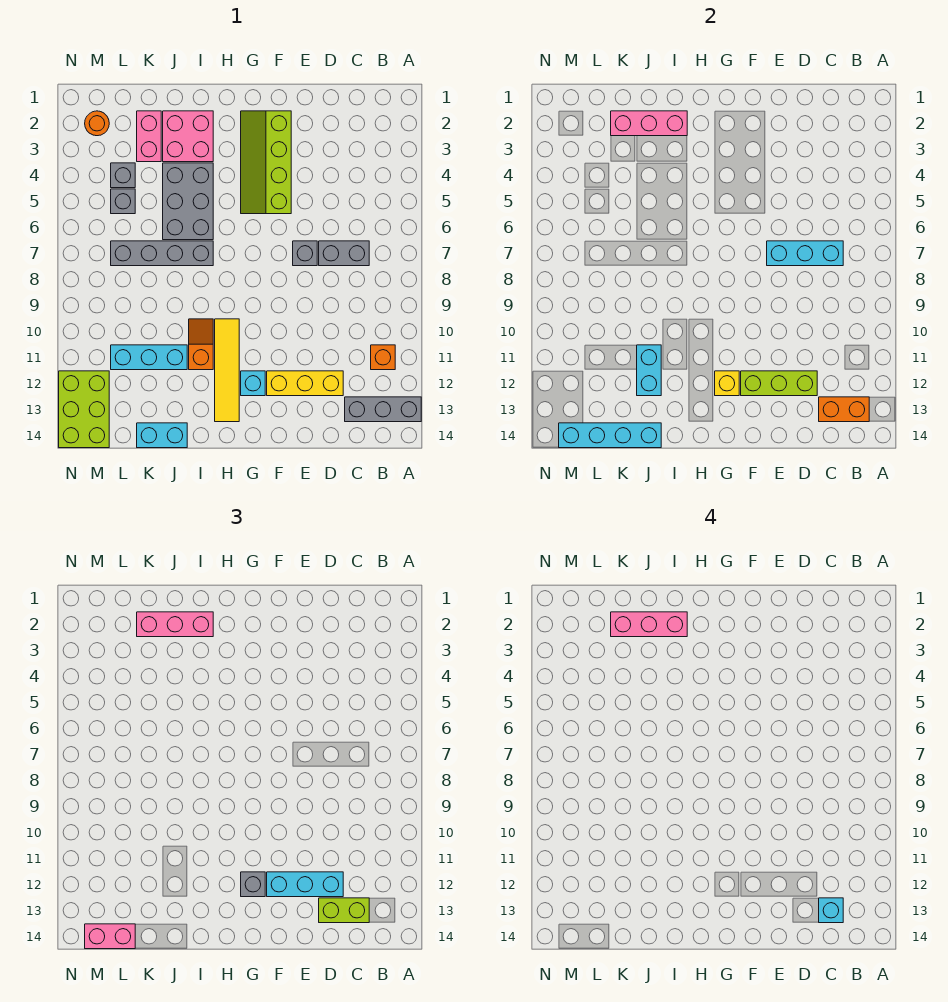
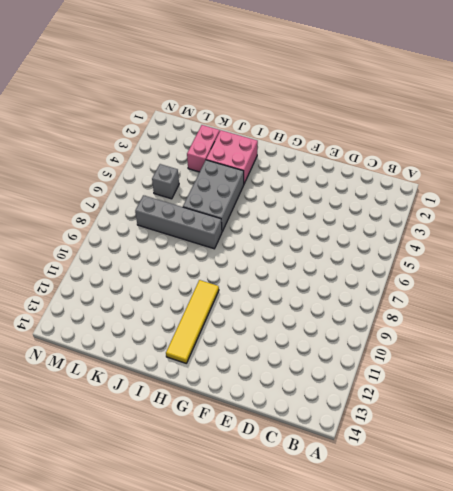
none -> grey 1x3 brick [345,397,421,422]
none -> orange 1x1 brick [371,345,395,370]
none -> grey 1x2 brick [319,241,369,266]
none -> yellow 1x3 brick [267,371,343,396]

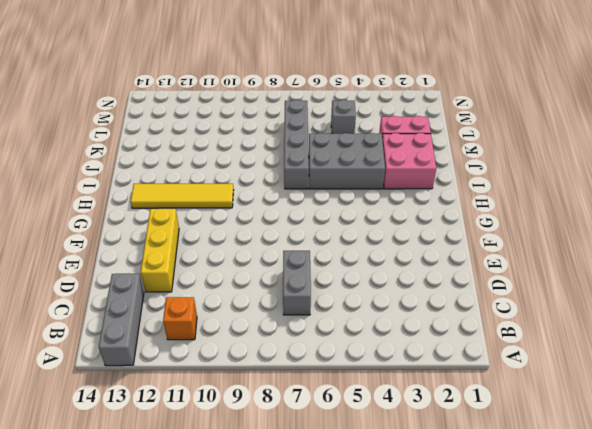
none -> grey 1x1 brick [293,241,317,266]
none -> lime 2x4 slope [241,111,291,214]
none -> cyan 1x1 brick [241,371,265,396]
none -> orange 1x2 slope [189,319,213,370]

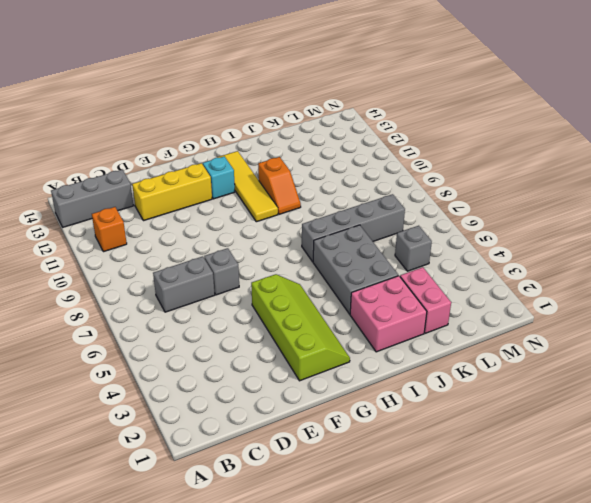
none -> cyan 1x3 brick [111,345,187,370]
none -> cyan 1x2 brick [137,423,187,448]
none -> grey 1x1 brick [111,163,135,188]
none -> orange 1x1 round brick [85,111,109,136]

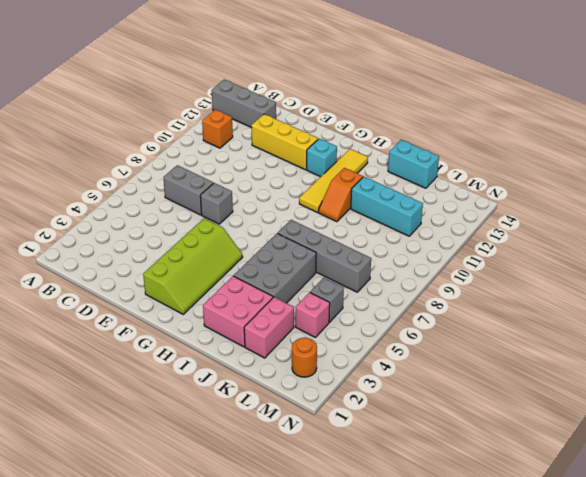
pink 1x1 brick [296,292,330,337] -> grey 1x1 brick [111,163,135,188]
none -> lime 2x3 brick [59,371,109,448]
none -> orange 1x2 brick [819,397,869,422]
none -> cyan 1x3 brick [767,241,843,266]
none -> lime 1x3 brick [741,371,817,396]

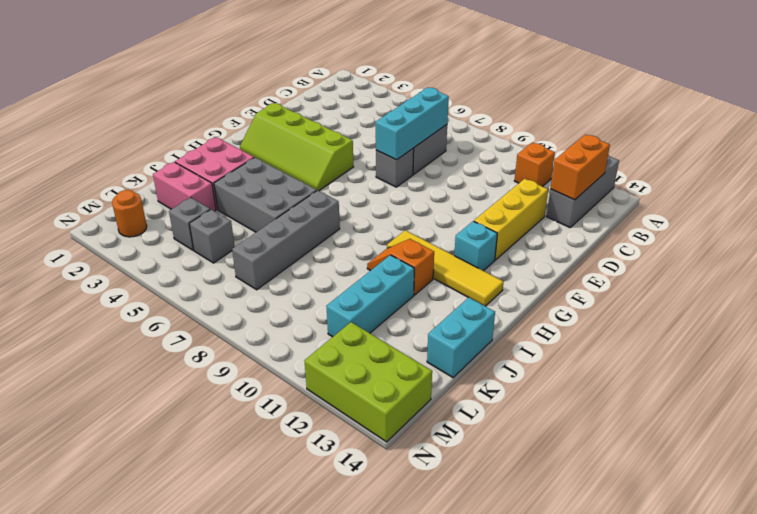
none -> lime 1x3 brick [741,371,817,396]
none -> yellow 1x1 brick [715,371,739,396]
none -> pink 1x3 brick [611,111,687,136]
none -> cyan 1x2 brick [637,345,661,396]

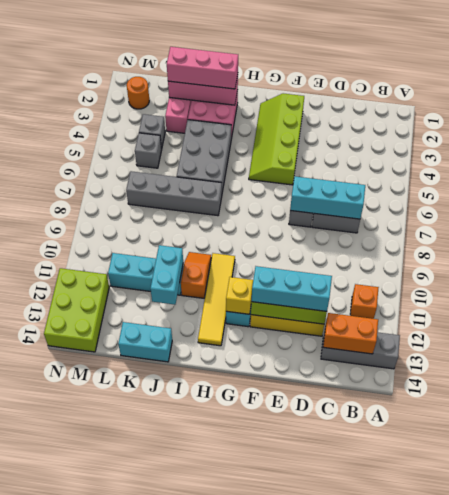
none -> cyan 1x4 brick [559,423,661,448]
none -> lime 1x2 brick [319,898,369,923]
none -> grey 1x1 brick [241,872,265,897]
none -> pink 1x2 brick [85,924,135,949]

